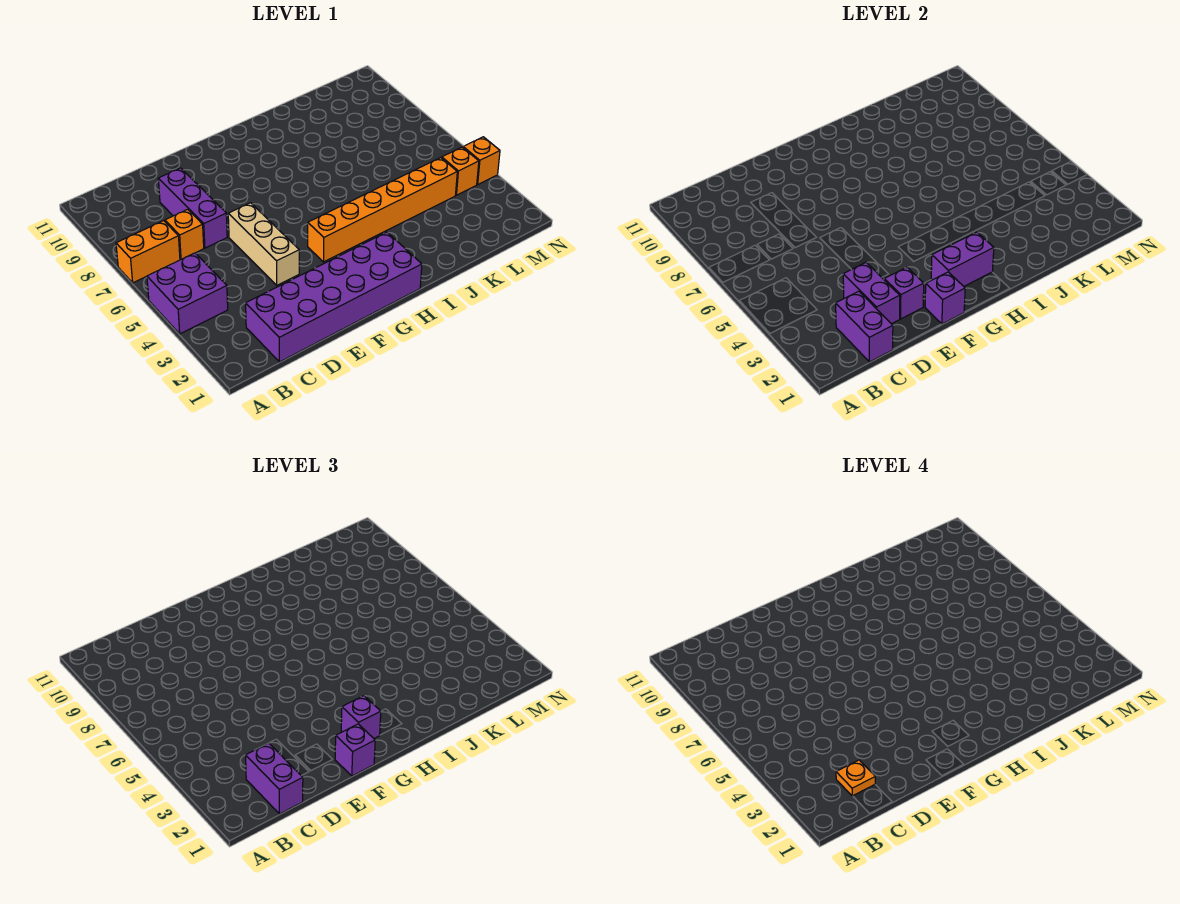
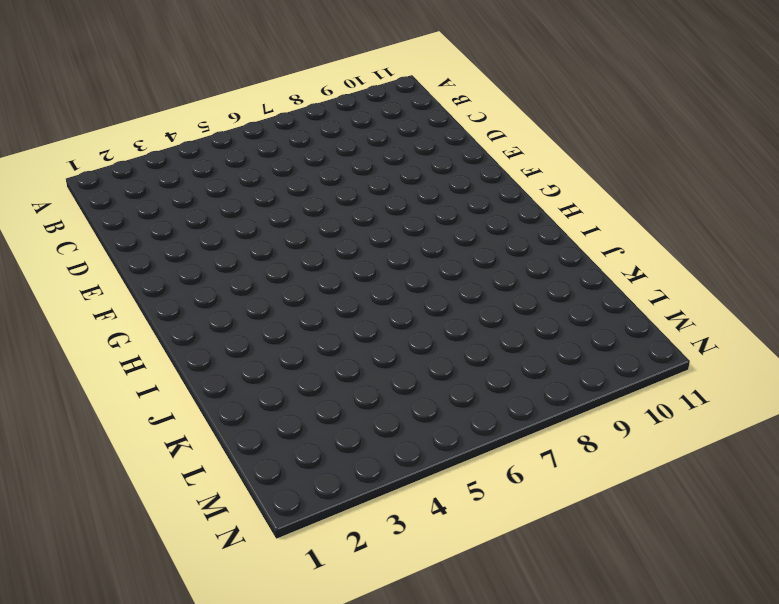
none -> purple 2x2 brick [147,253,228,334]
none -> orange 1x2 brick [116,221,180,283]
none -> purple 2x6 brick [246,232,422,362]

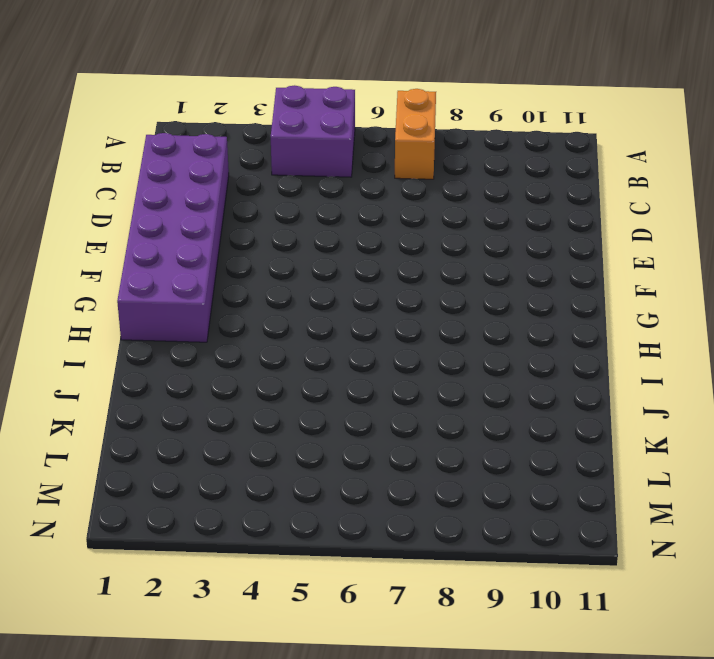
none -> orange 1x1 brick [165,209,204,259]
none -> purple 1x3 brick [158,168,227,248]
none -> tan 1x3 brick [228,203,299,285]

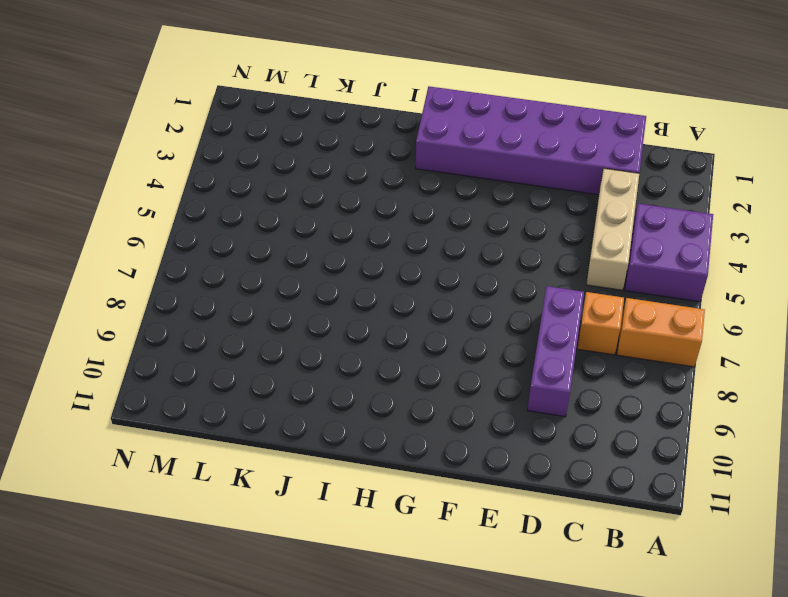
tan 1x3 brick [586,168,639,290] -> tan 1x3 brick moved to [228,203,299,285]
none -> orange 1x6 brick [308,158,457,262]
none -> orange 1x1 brick [442,147,479,195]
none -> orange 1x1 brick [463,137,500,184]

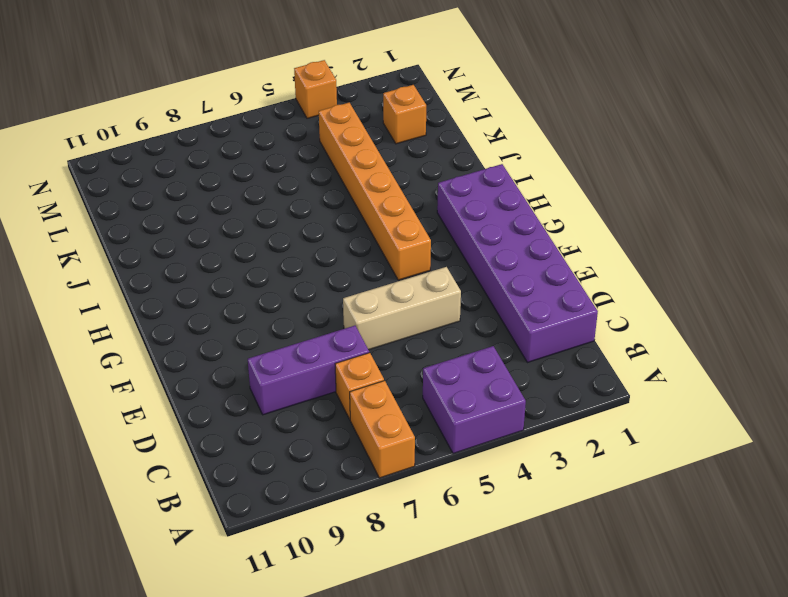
orange 1x1 brick [383,85,426,144] -> orange 1x1 brick moved to [442,147,479,195]
none -> purple 1x2 brick [836,291,893,362]
none -> purple 1x2 brick [843,263,900,324]
none -> purple 1x1 brick [884,267,924,319]

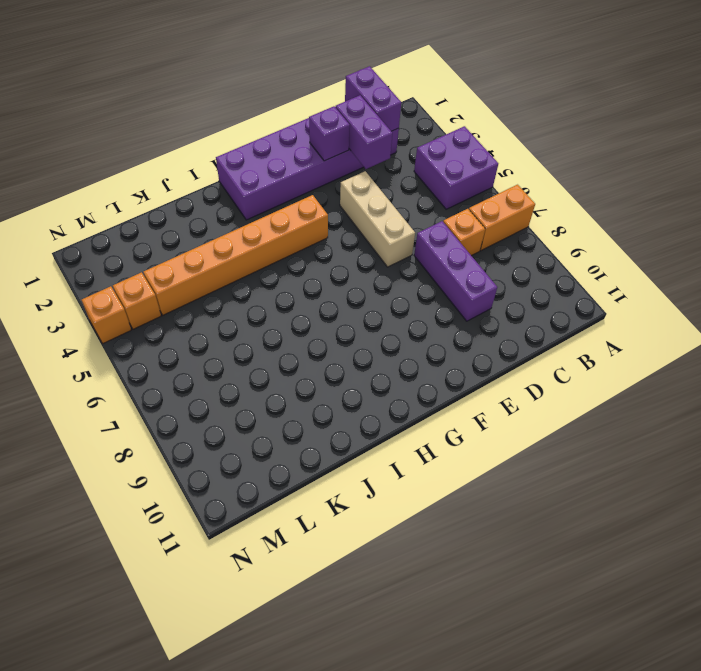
none -> purple 1x1 brick [925,272,965,324]
none -> purple 1x2 brick [931,232,994,286]
none -> purple 1x2 brick [246,743,303,814]

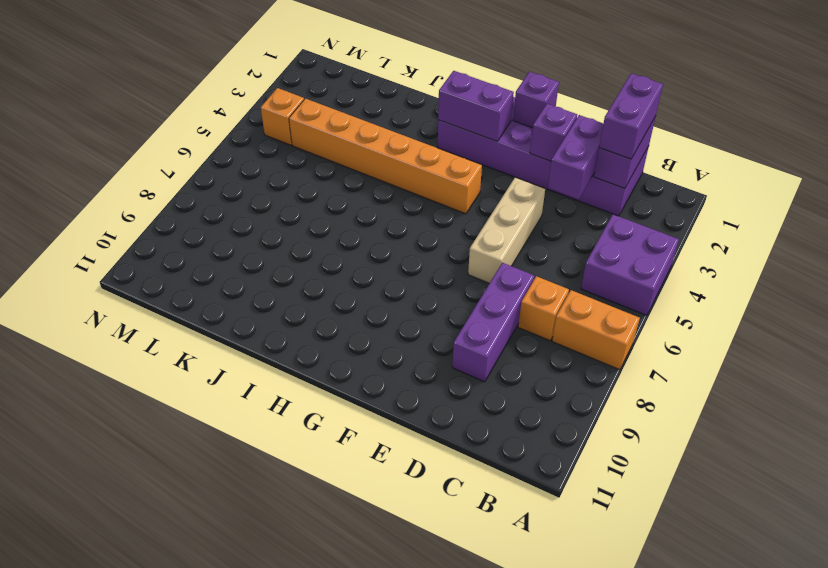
none -> orange 1x1 brick [463,137,500,184]
none -> purple 1x1 brick [335,724,375,776]
none -> purple 1x1 brick [341,696,381,738]

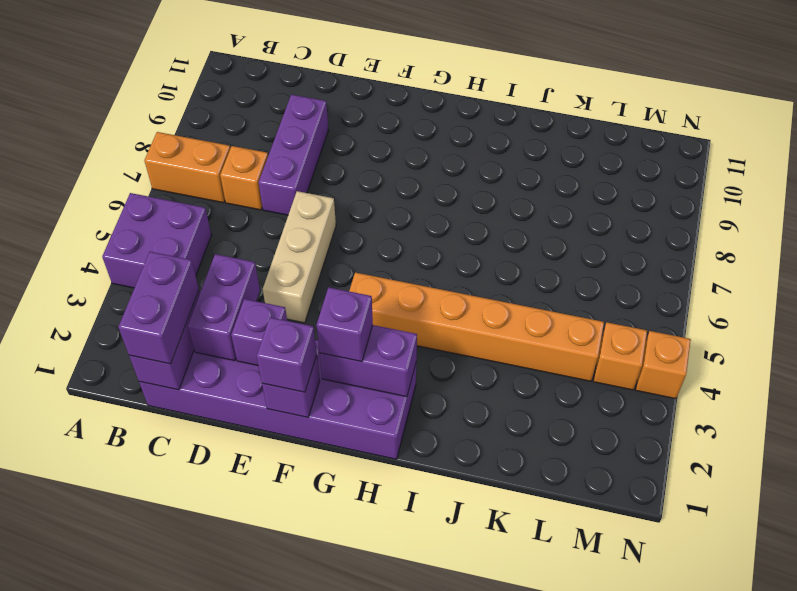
none -> orange 1x1 plate [836,760,875,796]

